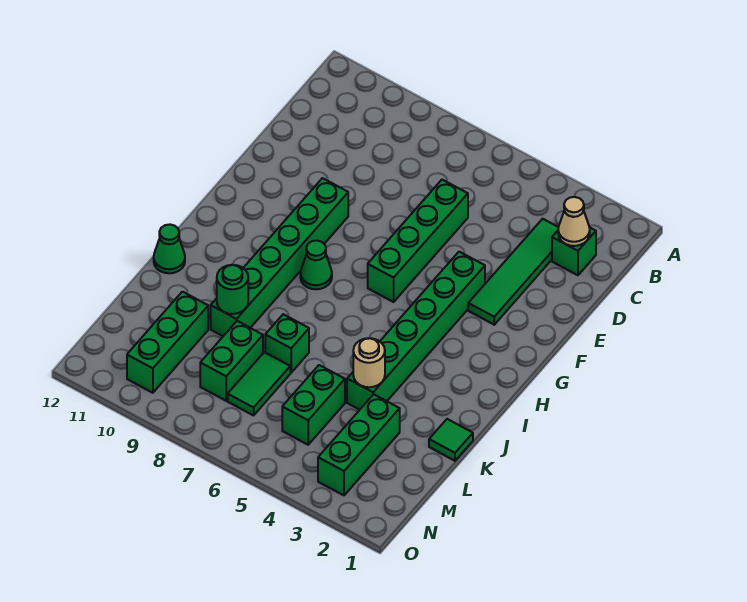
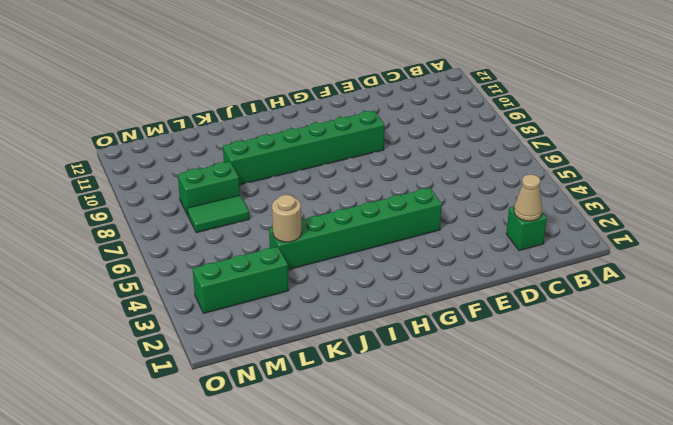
none -> green 1x4 tile [468,219,559,325]
none -> green 1x4 brick [368,180,468,302]
none -> green 1x1 cone [300,240,332,289]

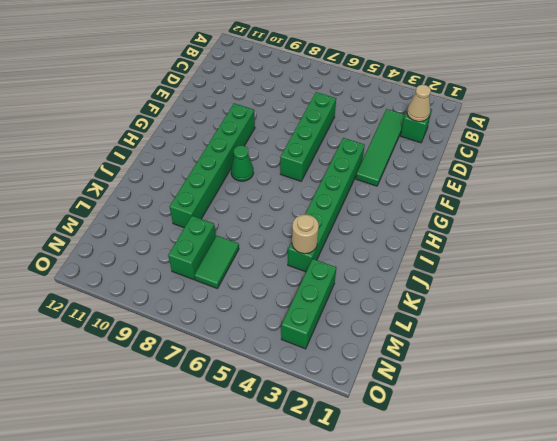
none -> green 1x1 cone [154,224,185,273]
none -> green 1x1 tile [429,419,473,461]
none -> green 1x1 brick [265,314,309,373]

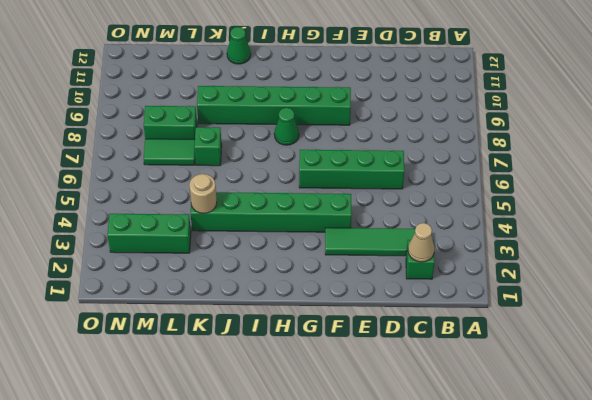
none -> green 1x1 tile [429,419,473,461]
none -> green 1x2 brick [282,365,345,445]
none -> green 1x3 brick [127,292,208,393]

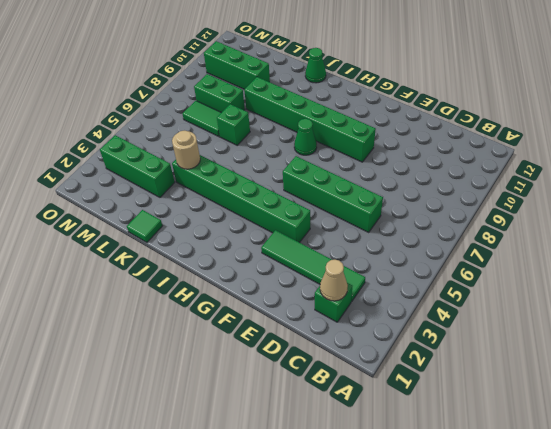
none -> green 1x2 brick [282,365,345,445]
none -> green 1x1 round brick [217,265,248,314]

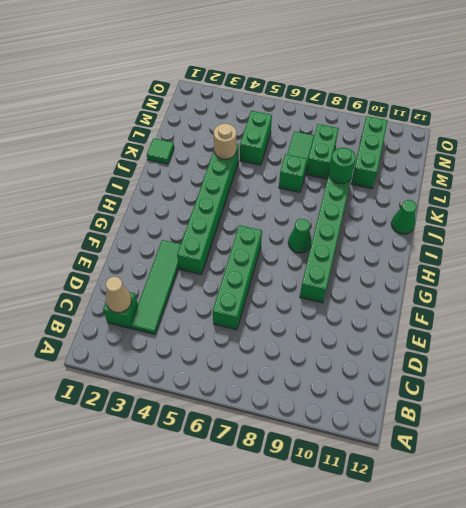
none -> green 1x3 brick [318,394,400,495]

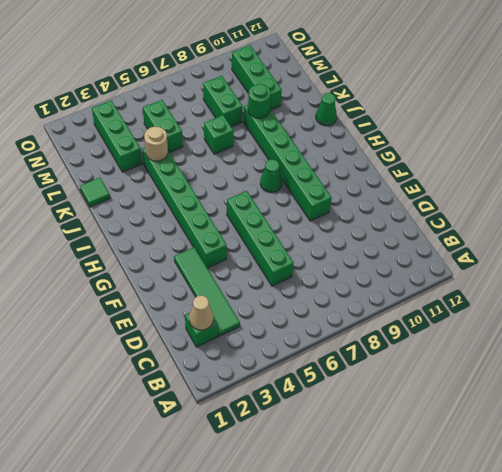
none -> green 1x2 tile [228,352,290,415]

